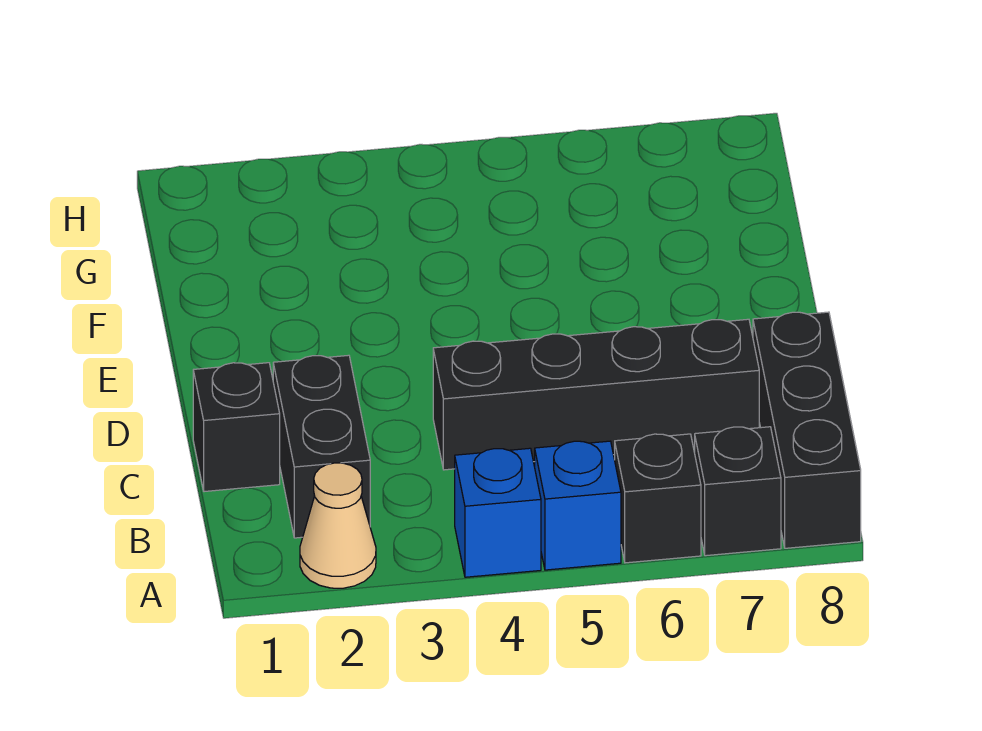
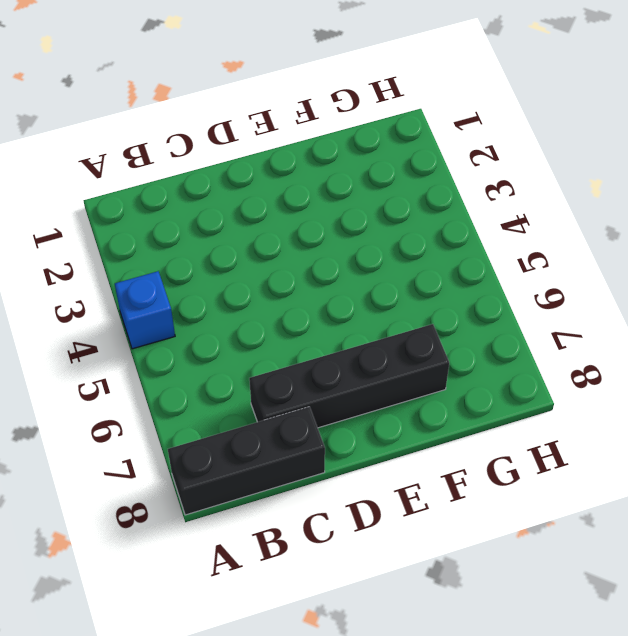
black 1x4 brick [249,324,449,428] -> black 1x4 brick turned to [433,319,759,470]
none -> tan 1x1 cone [300,463,376,588]
none -> blue 1x1 brick [535,441,621,570]

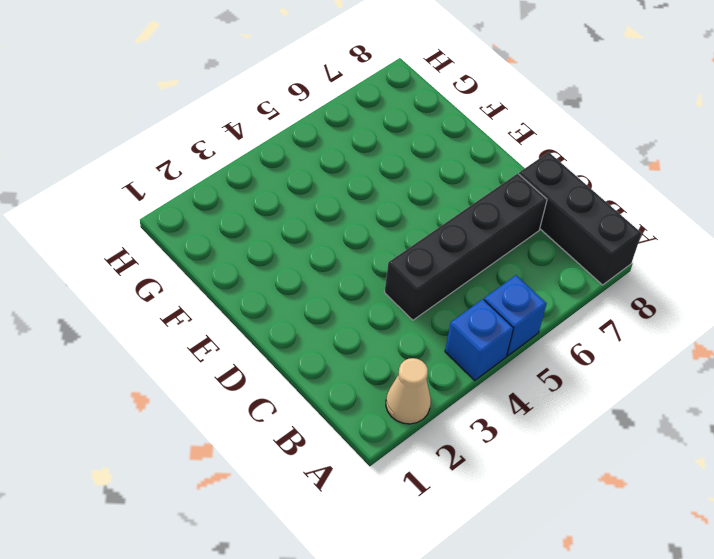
none -> black 1x1 brick [615,434,701,563]
none -> black 1x1 brick [695,427,781,556]

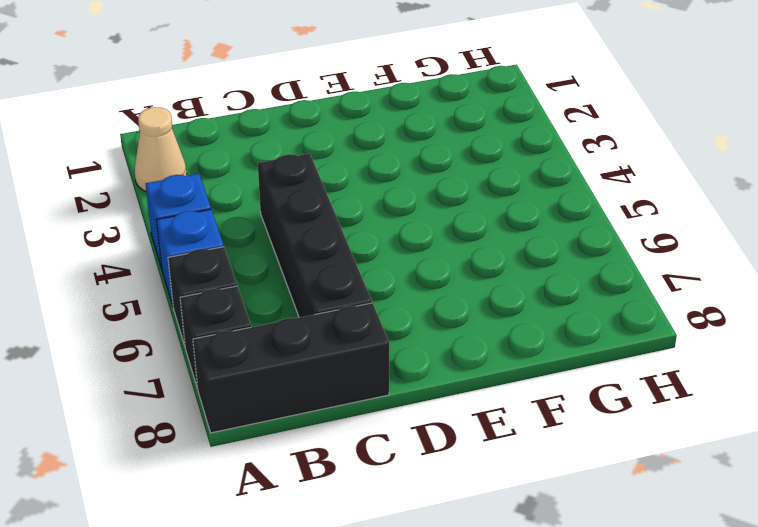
none -> black 1x2 brick [273,355,370,538]
none -> black 1x1 brick [193,363,280,492]

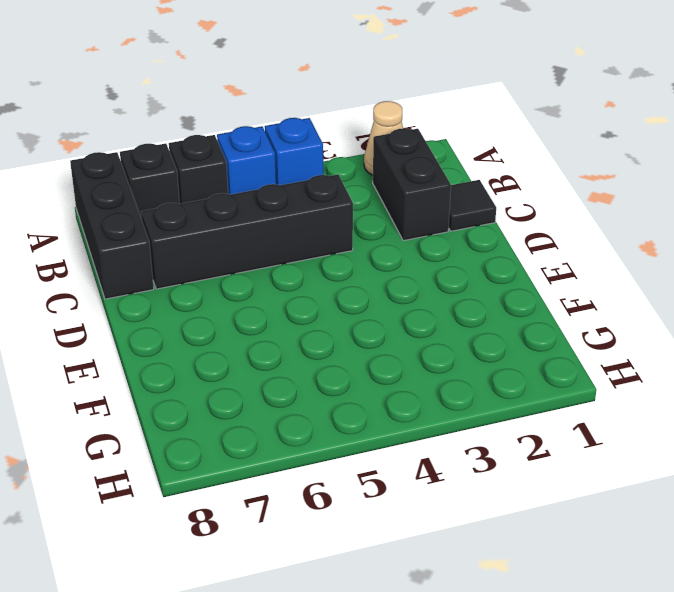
black 1x1 tile [449,180,496,231] -> black 1x1 brick [193,363,280,492]

